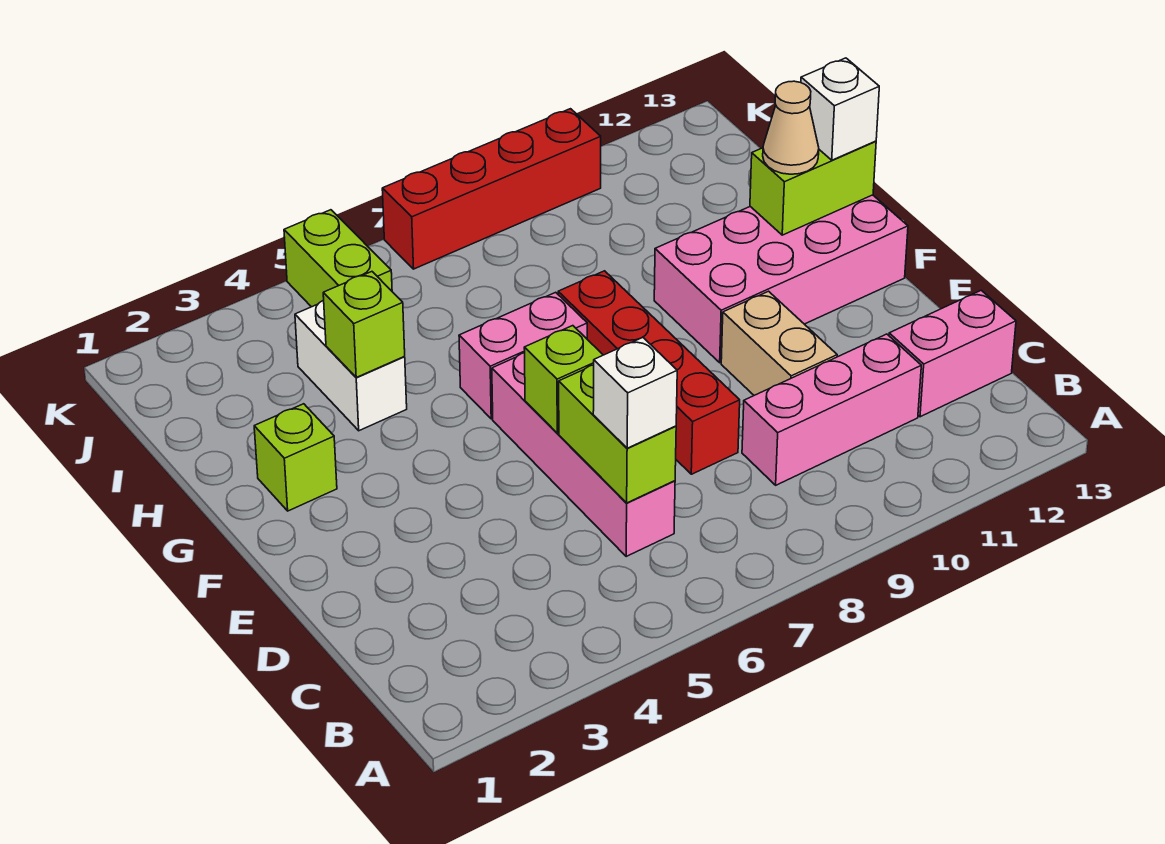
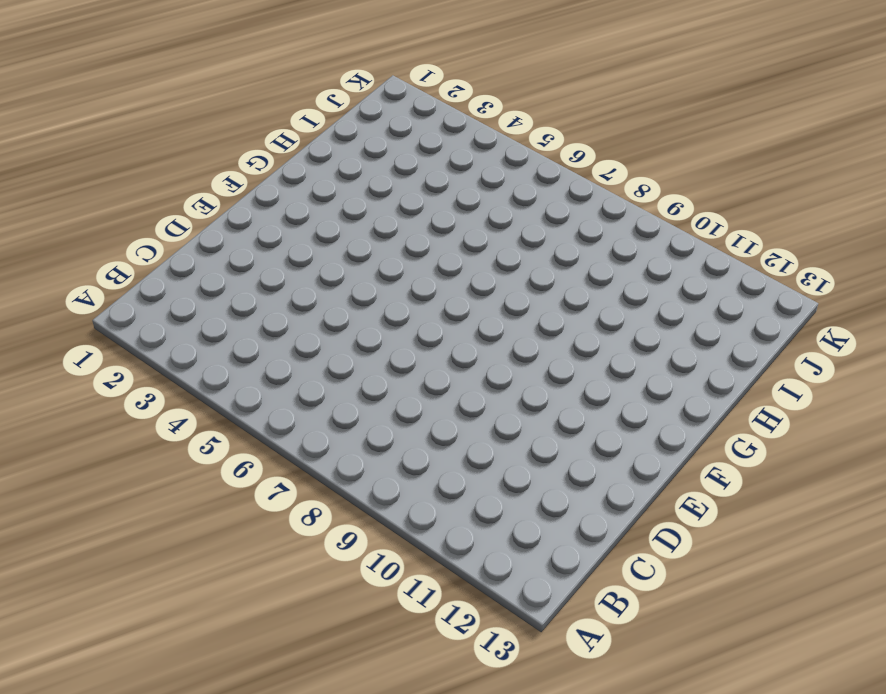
none -> pink 1x4 brick [492,353,675,556]
none -> pink 1x3 brick [742,334,921,485]
none -> pink 1x2 brick [889,290,1016,417]

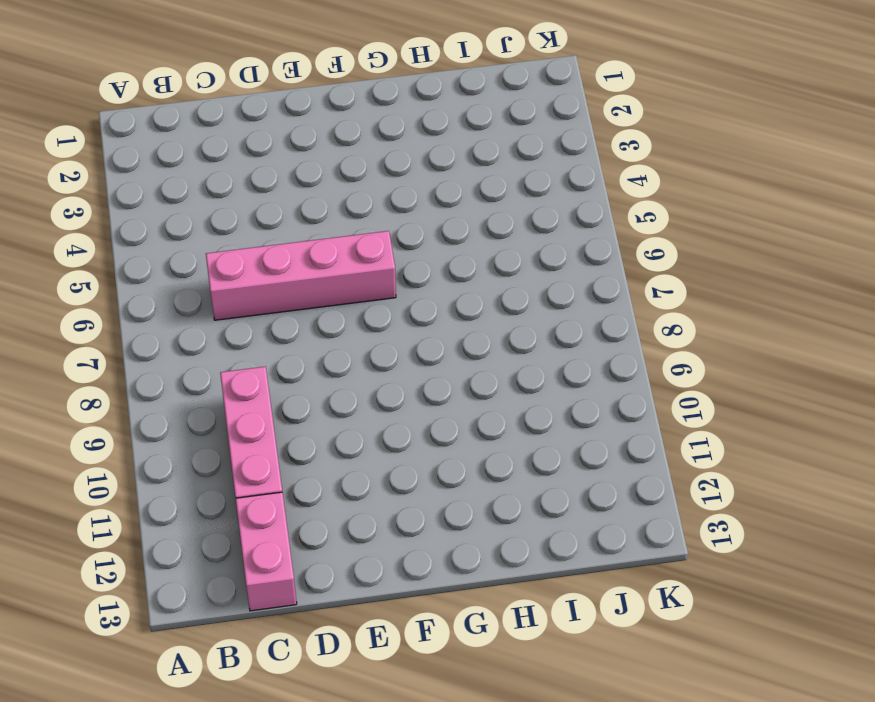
none -> red 1x4 brick [558,271,740,474]
none -> tan 1x2 brick [721,291,837,395]
none -> pink 2x4 brick [654,195,908,363]

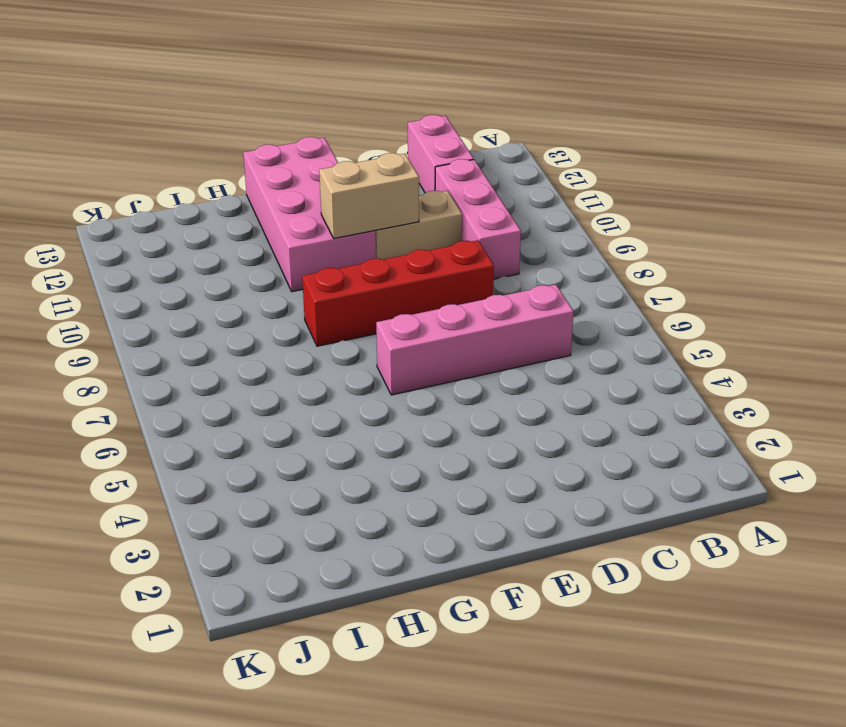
tan 1x2 brick [319,153,419,238] -> none
none -> lime 1x1 brick [254,404,337,511]
none -> pink 1x2 brick [459,292,587,419]
none -> white 1x2 brick [295,300,407,431]

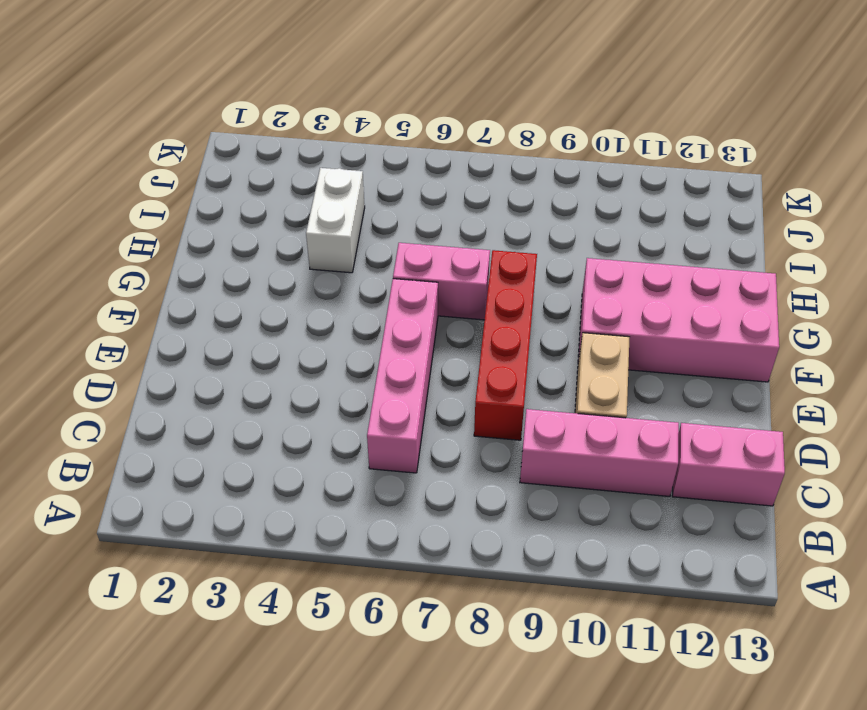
none -> lime 1x1 brick [254,404,337,511]
none -> lime 1x2 brick [284,210,392,307]
none -> red 1x4 brick [382,109,601,269]

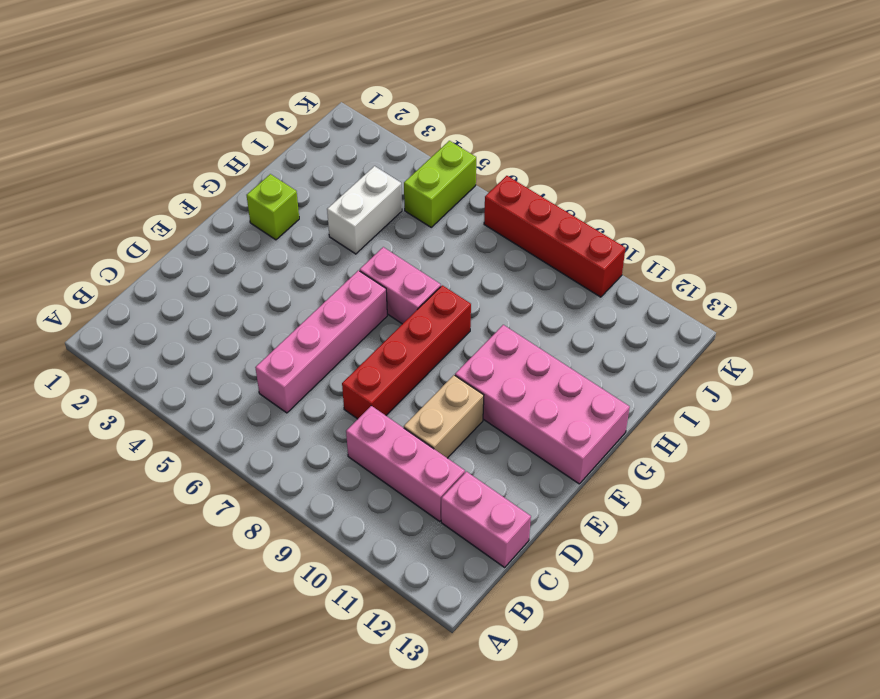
none -> lime 1x2 brick [559,365,676,503]
none -> lime 1x1 brick [524,326,603,433]
none -> lime 1x2 brick [750,141,876,235]

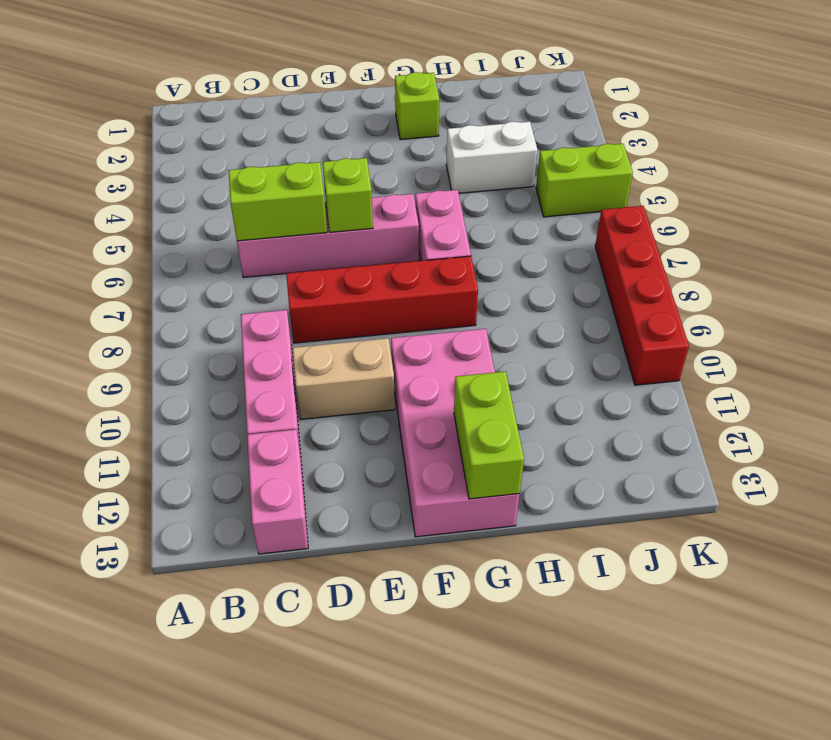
none -> lime 1x1 brick [323,272,405,377]
none -> white 1x1 brick [593,337,677,448]
none -> tan 1x1 cone [763,81,819,174]

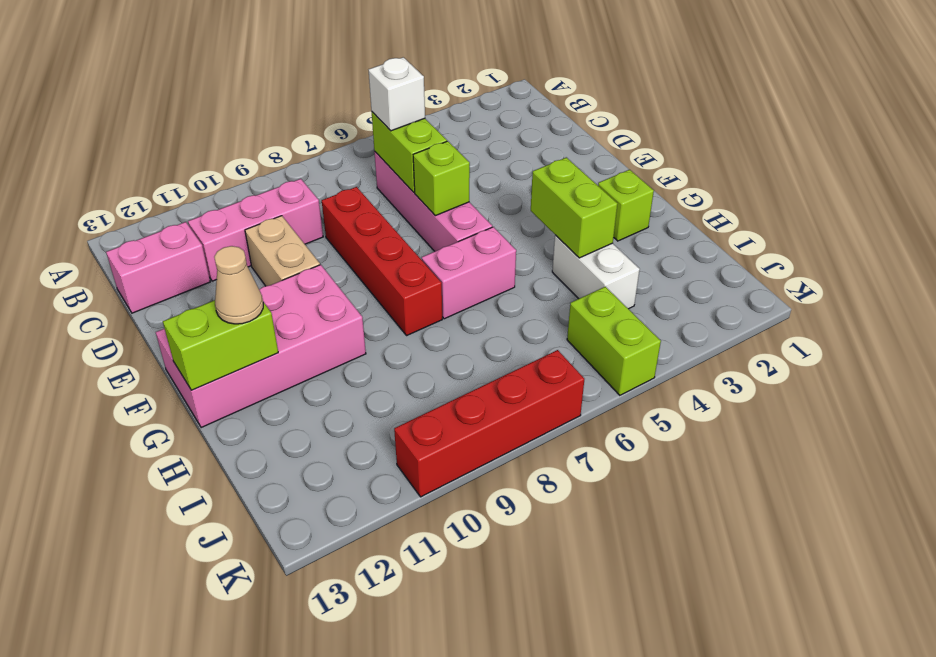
lime 1x2 brick [531,157,618,258] -> lime 1x1 brick [323,272,405,377]
none -> white 1x1 brick [801,58,879,160]

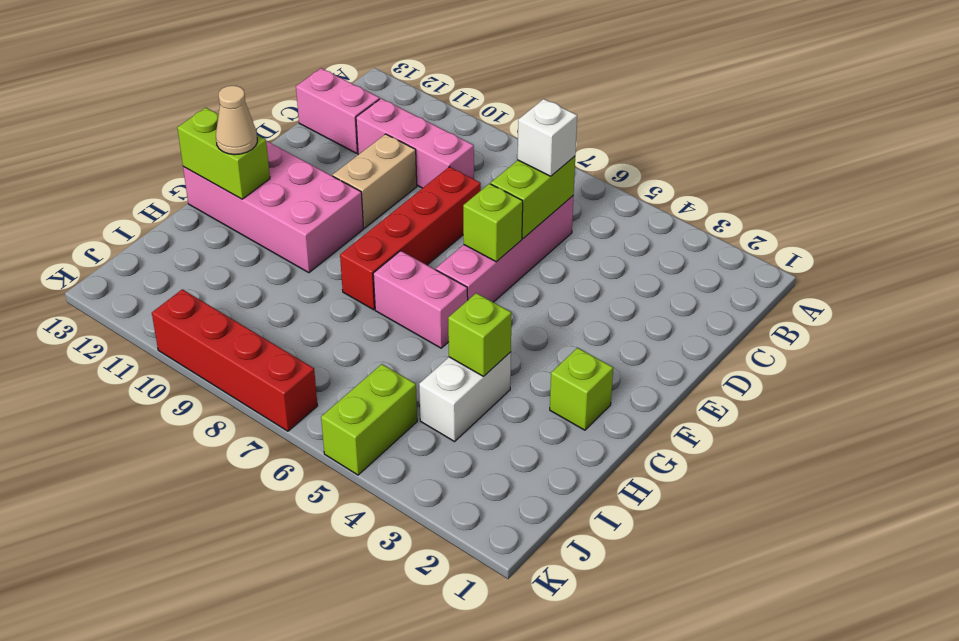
none -> white 1x1 brick [801,58,879,160]

